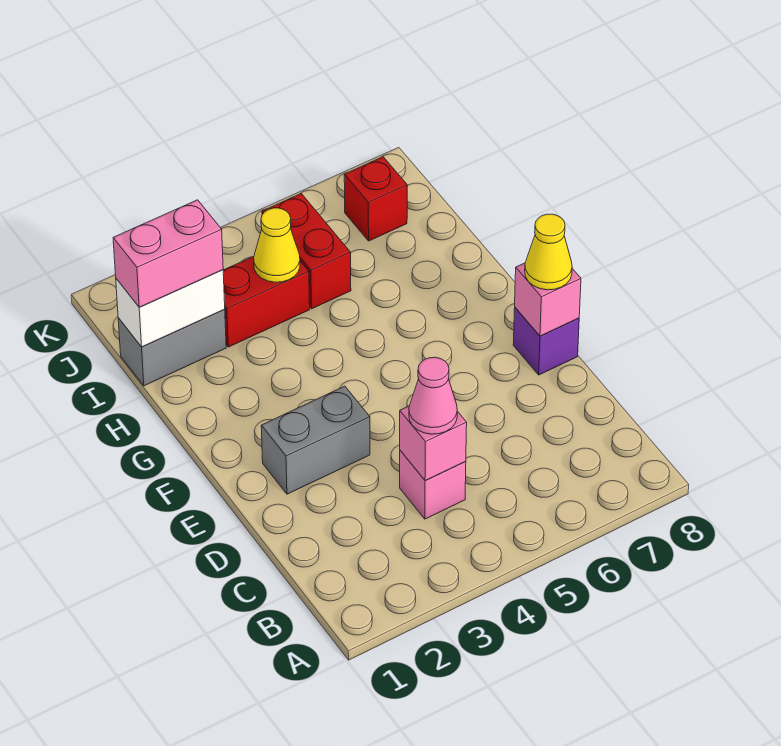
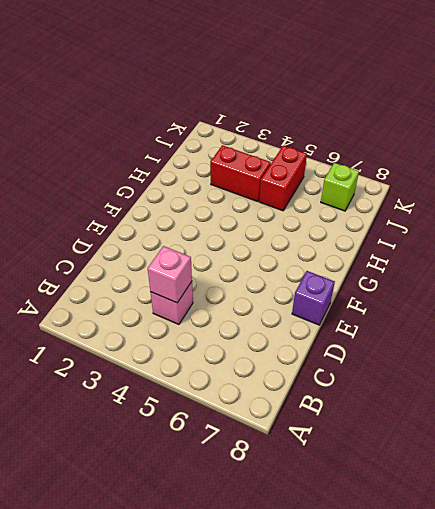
lime 1x1 brick [321,163,359,211] -> red 1x1 brick [344,157,407,241]
none -> grey 1x2 brick [261,386,370,494]
none -> grey 1x2 brick [118,310,226,386]
none -> pink 1x1 brick [515,263,581,336]

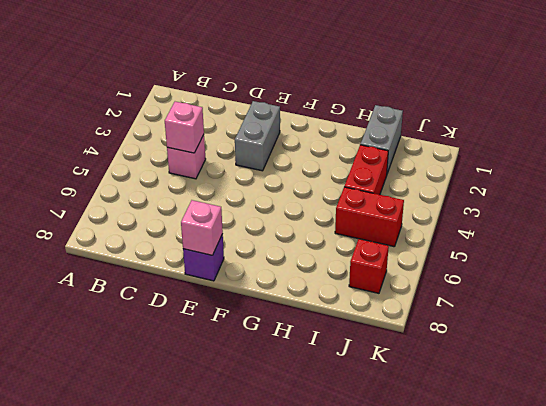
none -> white 1x2 brick [116,270,225,347]
none -> yellow 1x1 cone [254,208,300,282]
none -> pink 1x1 cone [409,357,457,434]

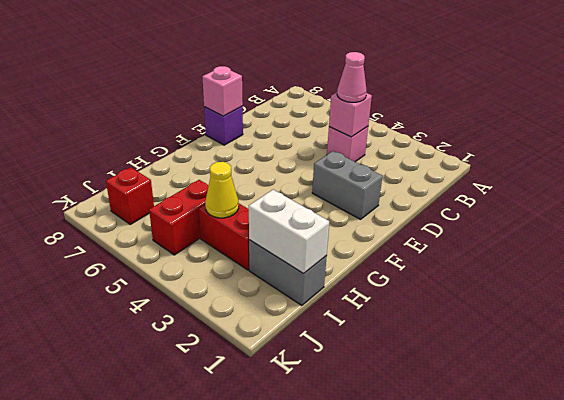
none -> yellow 1x1 cone [525,214,572,290]
none -> pink 1x2 brick [113,200,223,307]

